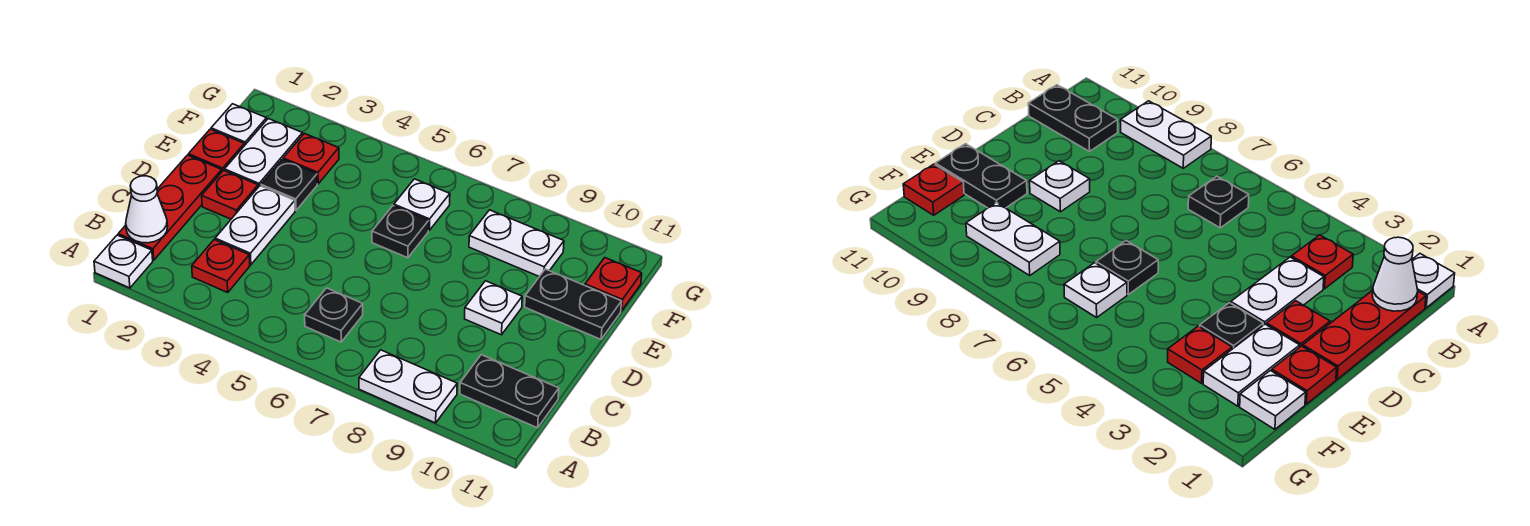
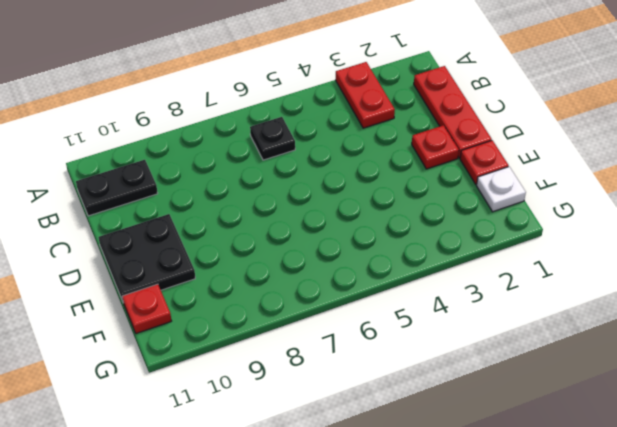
red 1x2 plate [336,62,395,128] -> red 1x1 plate [192,240,250,292]
black 2x2 plate [98,214,195,301] -> black 1x2 plate [525,269,622,339]
none -> white 1x1 plate [94,235,153,288]
none -> white 1x2 plate [359,350,457,423]
none -> white 1x2 plate [215,186,295,265]

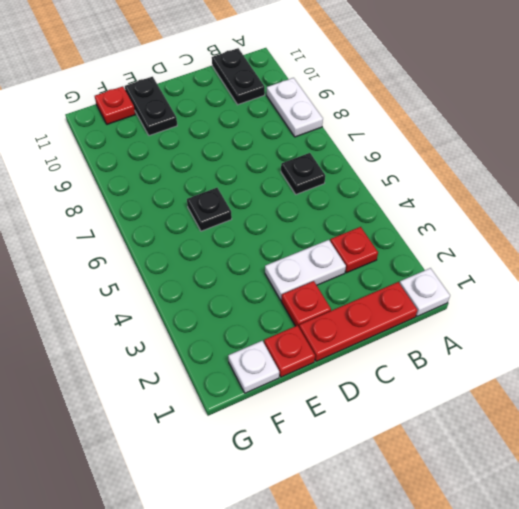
none -> white 1x1 plate [465,281,522,335]
none -> white 1x2 plate [225,119,303,187]
none -> black 1x1 plate [261,159,317,210]

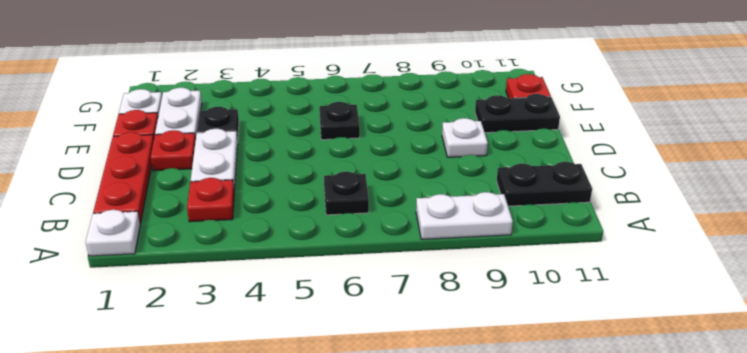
none -> red 1x1 plate [283,133,339,184]
none -> white 1x1 plate [394,179,450,230]
none -> white 1x2 plate [469,210,564,277]

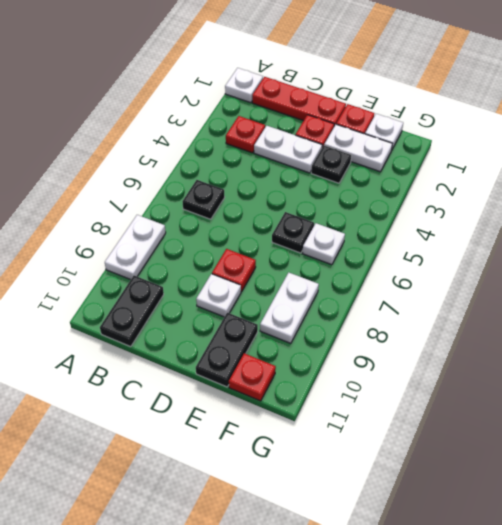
red 1x1 plate [212,249,256,291] -> red 1x1 plate moved to [283,133,339,184]
none -> white 1x1 cone [126,176,168,243]

